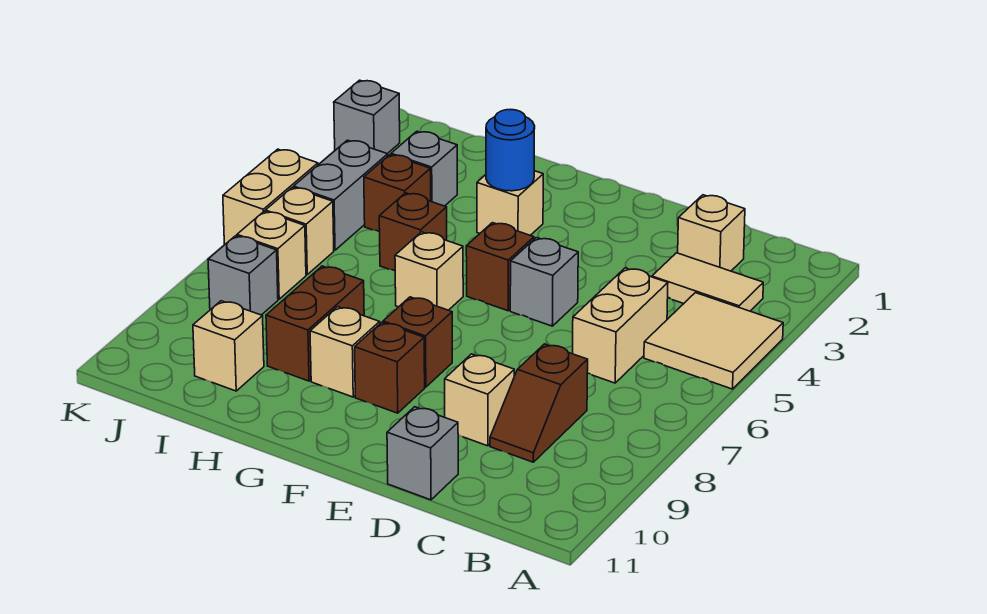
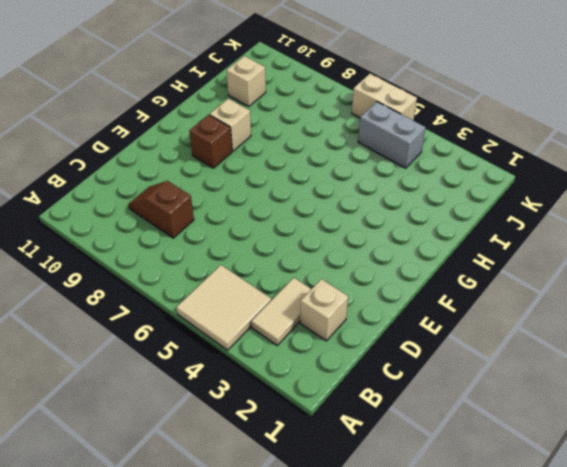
none -> tan 1x2 brick [573,268,668,383]
none -> tan 1x1 brick [445,354,514,446]
none -> grey 1x1 brick [387,407,458,500]

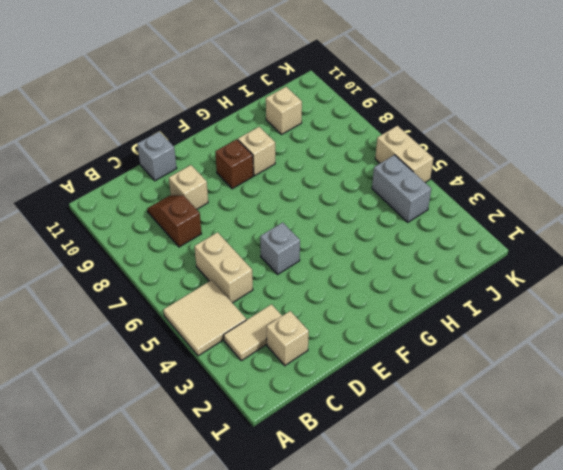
none -> brown 1x1 brick [466,223,534,311]
none -> brown 1x1 brick [383,297,452,387]
none -> tan 1x1 brick [477,171,543,235]

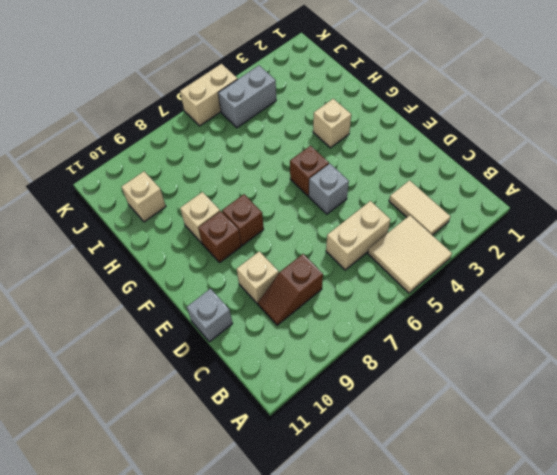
none -> tan 1x1 brick [678,195,745,271]
none -> tan 1x1 brick [395,232,463,310]
none -> brown 1x1 brick [379,193,447,271]

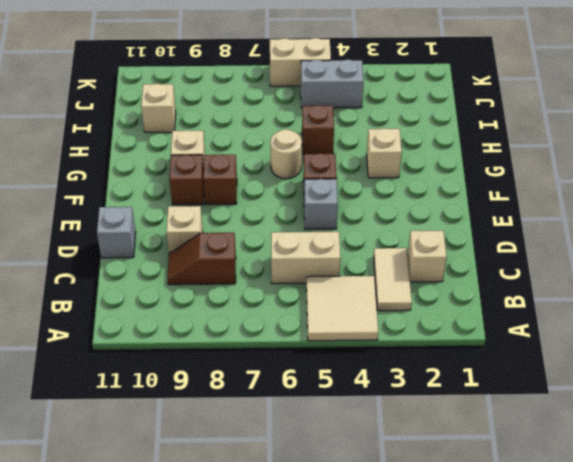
tan 1x1 round brick [271,129,302,179] -> tan 1x1 brick [395,232,463,310]
none -> brown 1x2 brick [266,266,364,381]
none -> grey 1x1 brick [391,131,457,206]
none -> brown 1x1 brick [364,155,431,232]

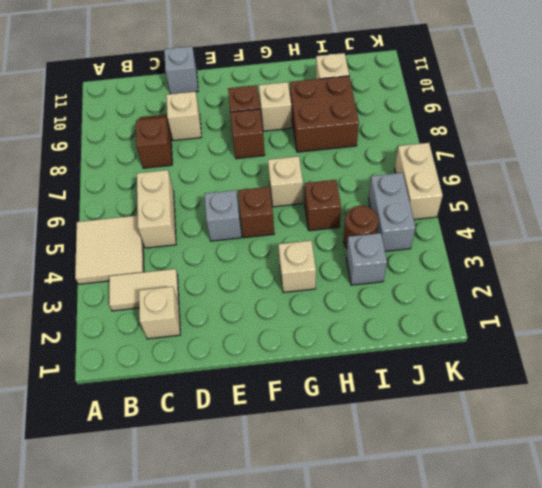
brown 2x2 brick [290,76,359,152] -> brown 1x2 brick [266,266,364,381]
brown 1x1 round brick [344,206,378,248] -> brown 1x1 brick [364,155,431,232]
none -> tan 1x1 brick [265,187,334,274]
none -> tan 1x1 brick [237,211,306,299]
none -> grey 1x1 brick [208,236,278,315]

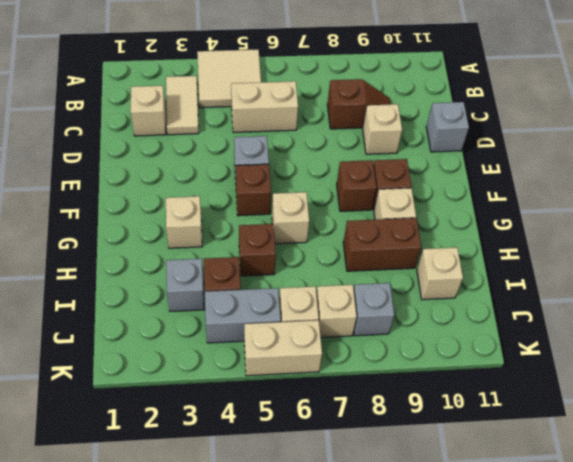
none -> grey 1x1 brick [334,80,400,154]
none -> blue 1x1 round brick [486,109,535,191]

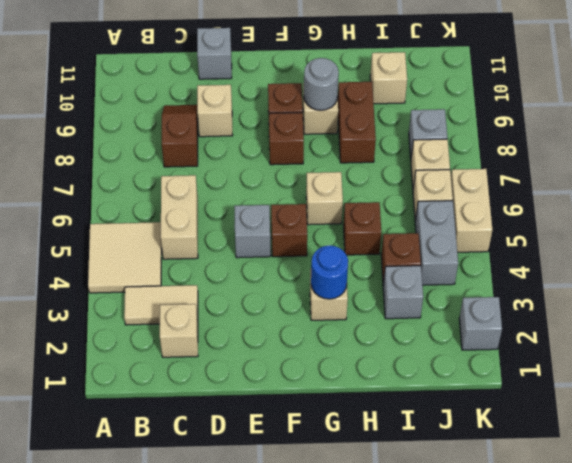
grey 1x1 round brick [304,58,339,110] -> none

